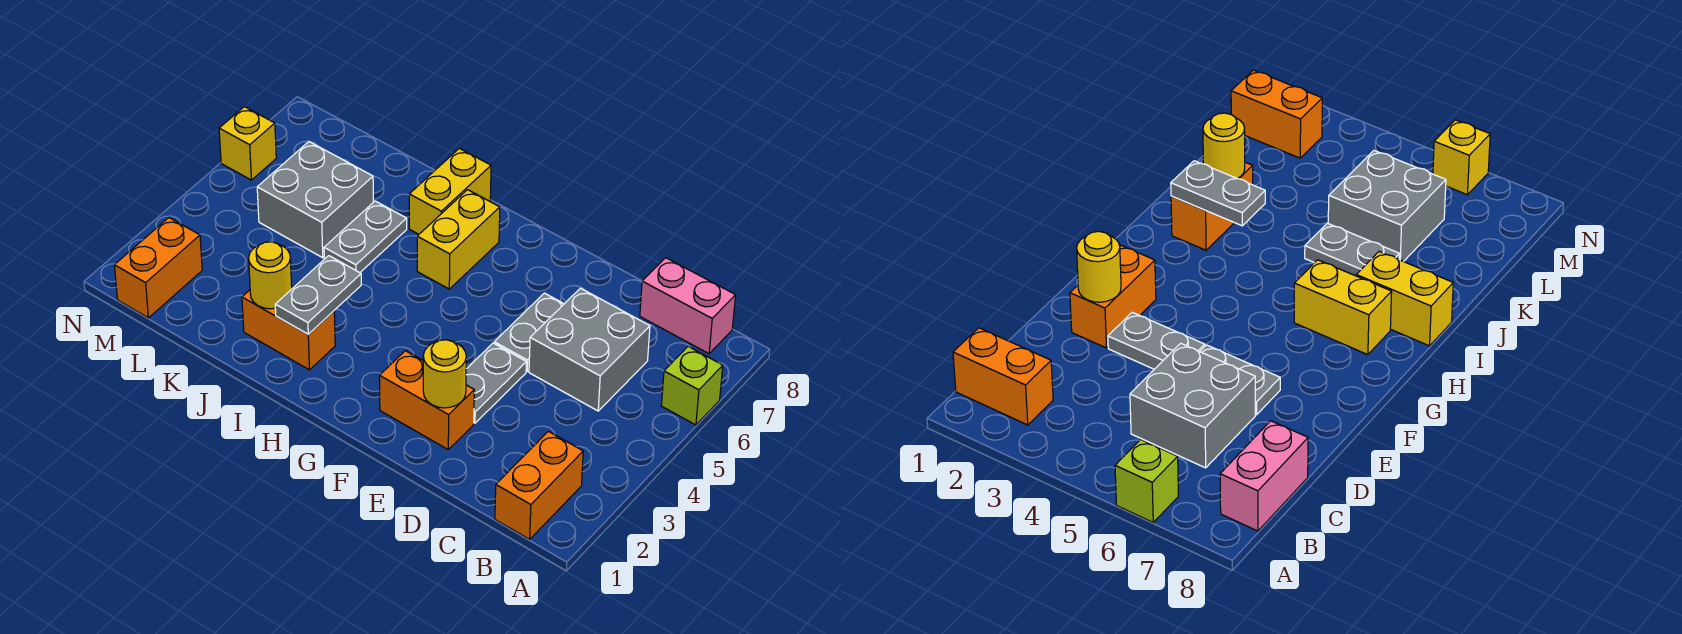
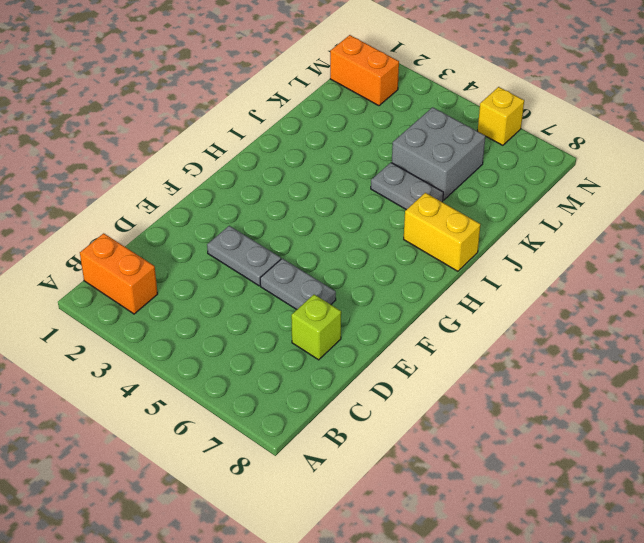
lime 1x1 brick [291,294,341,360] -> lime 1x1 brick moved to [661,347,723,425]
none -> pink 1x2 brick [640,258,736,354]
none -> grey 2x2 brick [529,288,650,411]
none -> orange 1x2 brick [379,351,474,449]

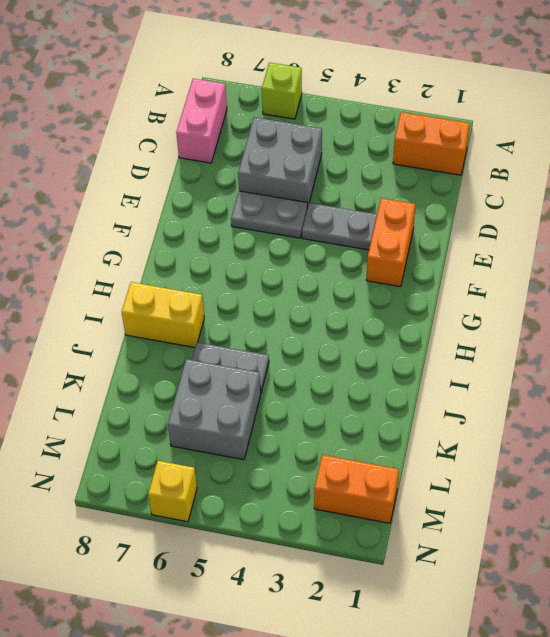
none -> yellow 1x2 brick [417,190,500,289]
none -> orange 1x2 brick [242,287,335,370]
none -> yellow 1x1 round brick [423,340,466,408]

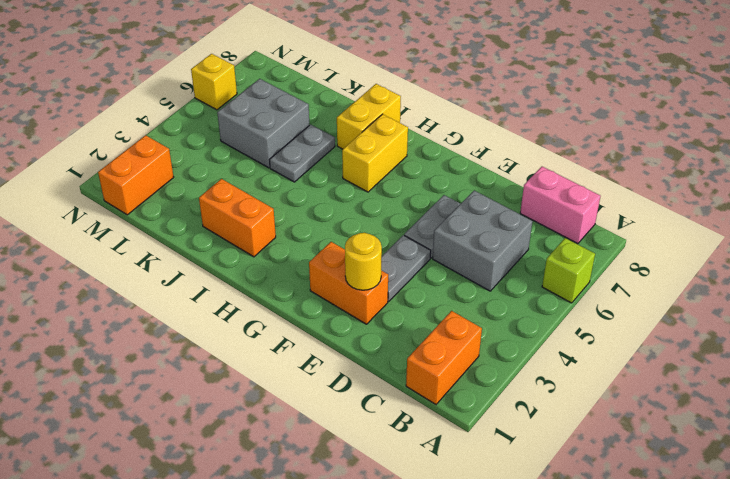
none -> grey 1x2 plate [275,256,361,334]
none -> yellow 1x1 round brick [249,242,292,309]

